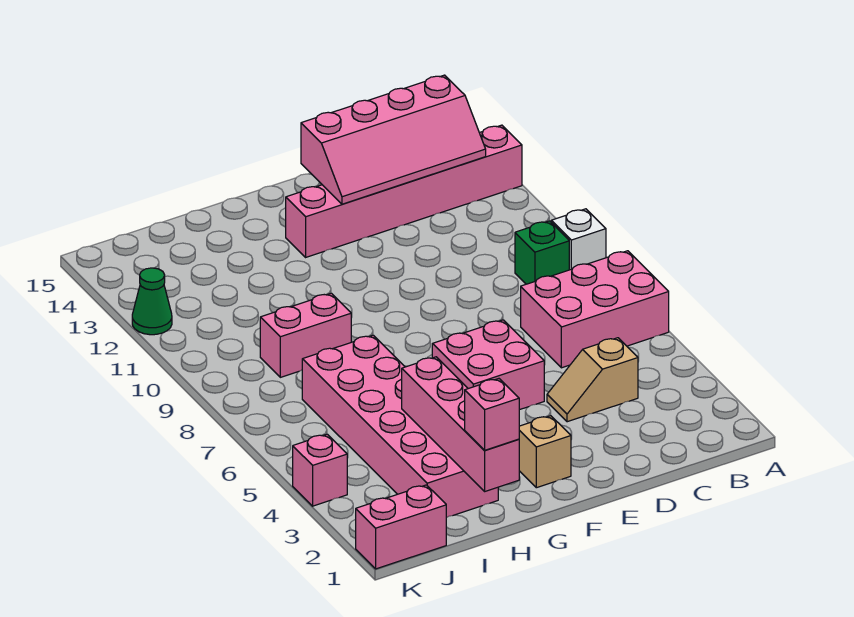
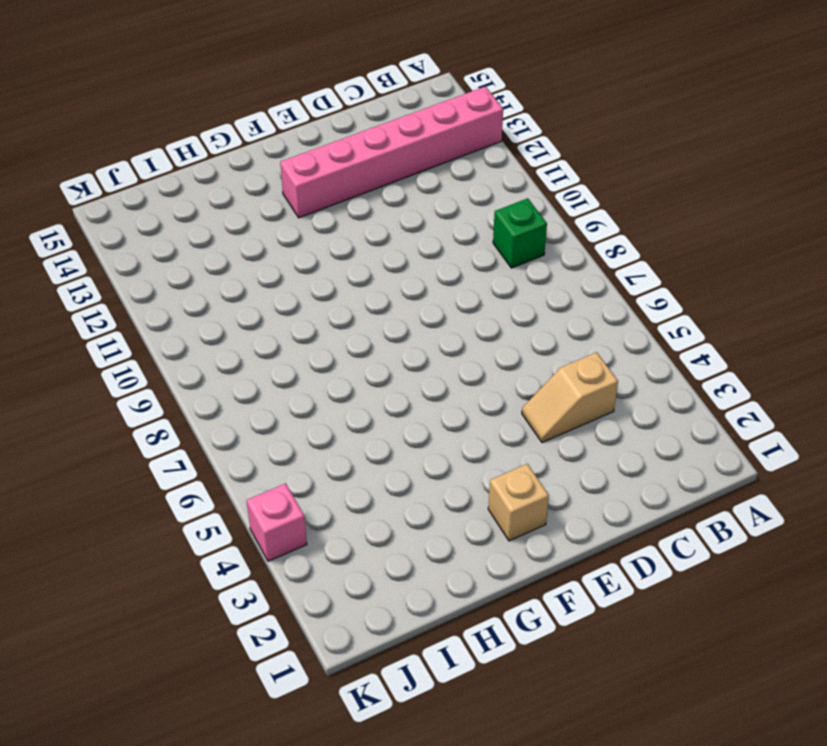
none -> pink 2x3 brick [521,251,669,368]
none -> white 1x1 brick [551,209,606,270]
none -> pink 2x2 brick [432,320,544,410]

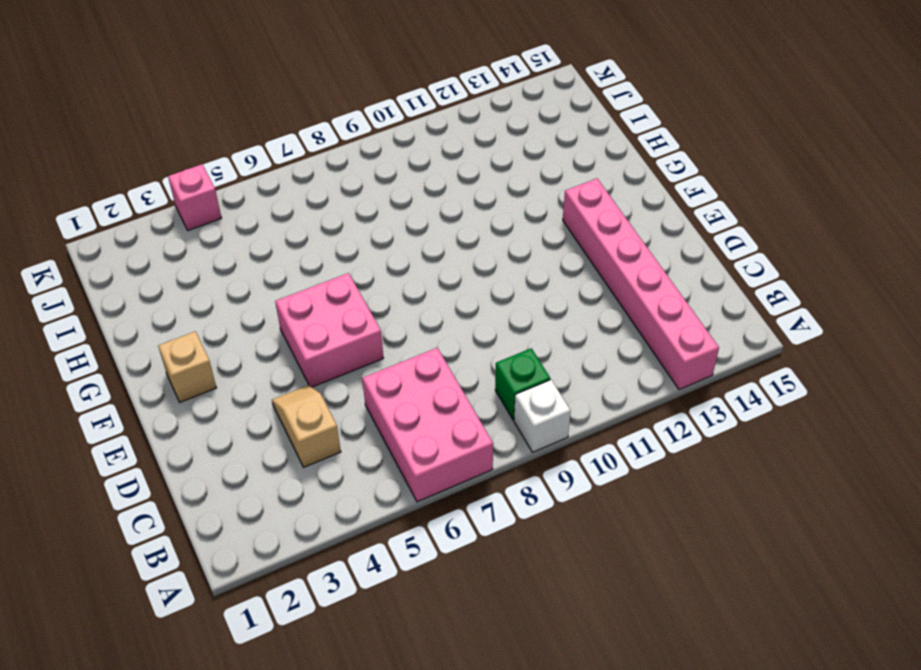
none -> pink 2x6 brick [302,335,498,518]
none -> pink 1x2 brick [260,293,351,377]
none -> pink 1x2 brick [356,485,446,569]

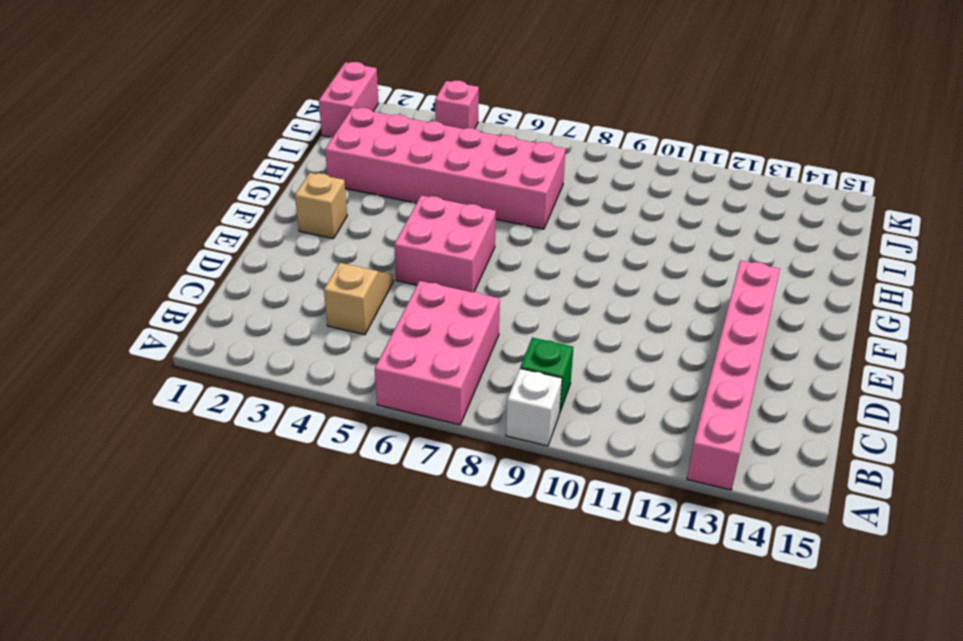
none -> pink 1x2 brick [260,293,351,377]
none -> green 1x1 cone [132,268,172,335]
none -> pink 2x4 slope [301,75,486,204]

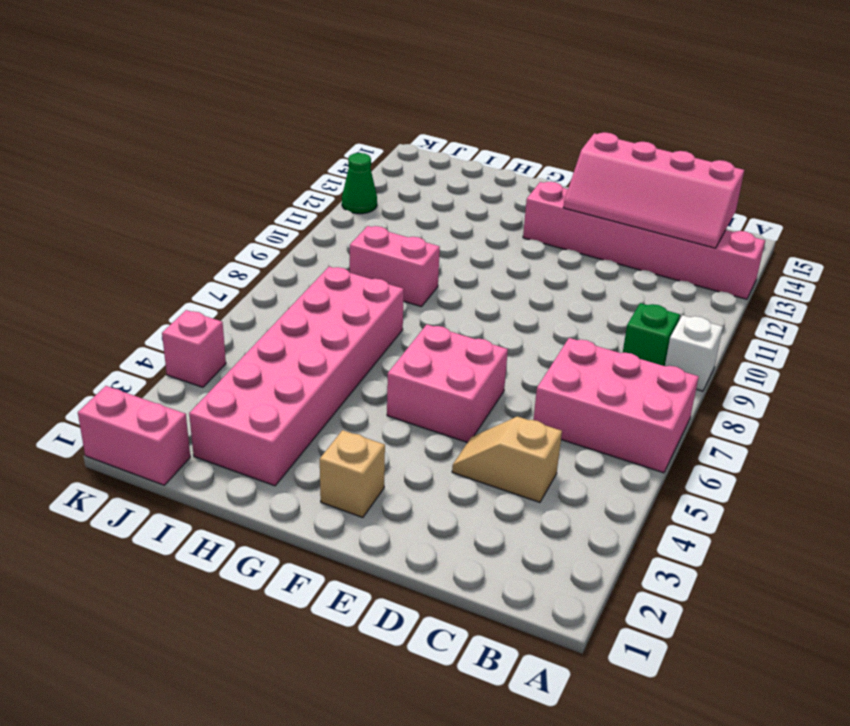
none -> pink 1x4 brick [402,357,519,491]
none -> pink 1x1 brick [465,379,519,450]

